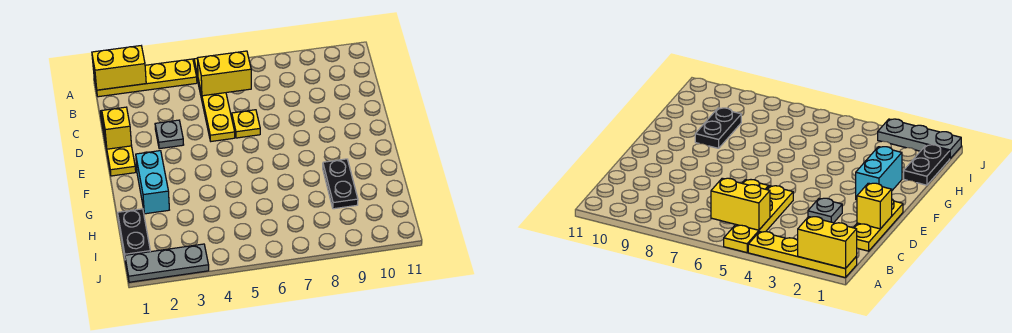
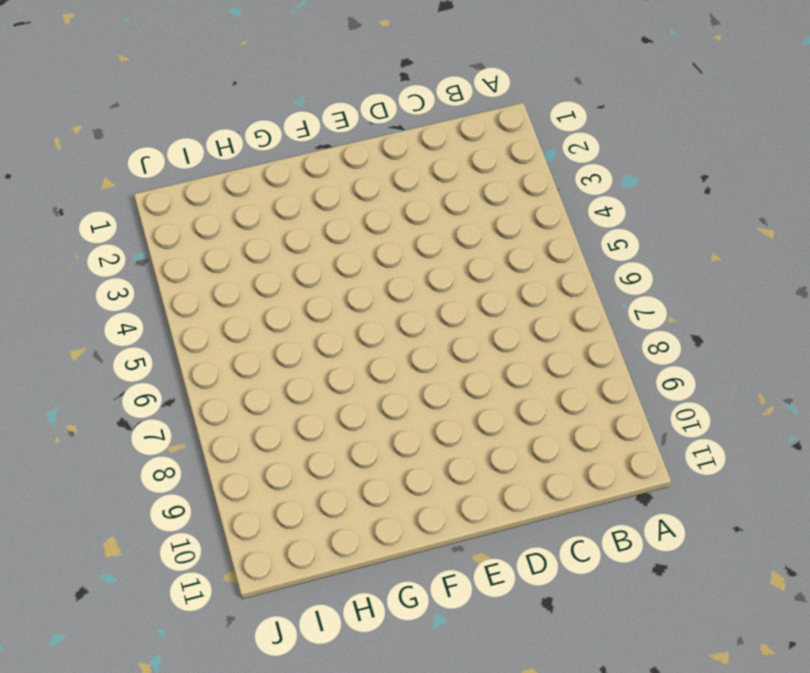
none -> yellow 1x4 plate [94,59,197,97]
none -> yellow 1x4 plate [194,59,235,141]
none -> yellow 1x3 plate [100,111,136,176]

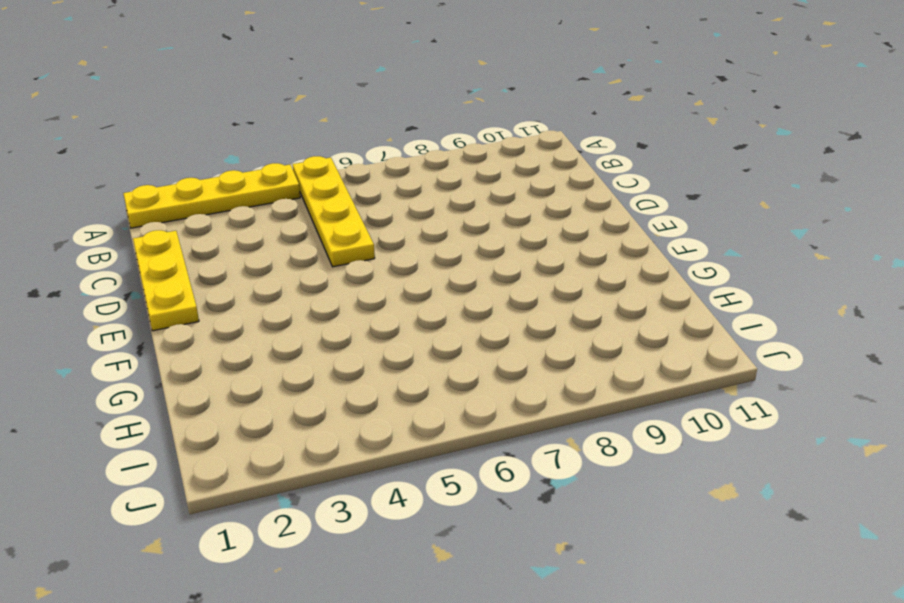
none -> grey 1x1 plate [155,120,184,149]
none -> yellow 1x1 plate [232,110,260,138]
none -> cyan 1x2 brick [136,151,169,214]

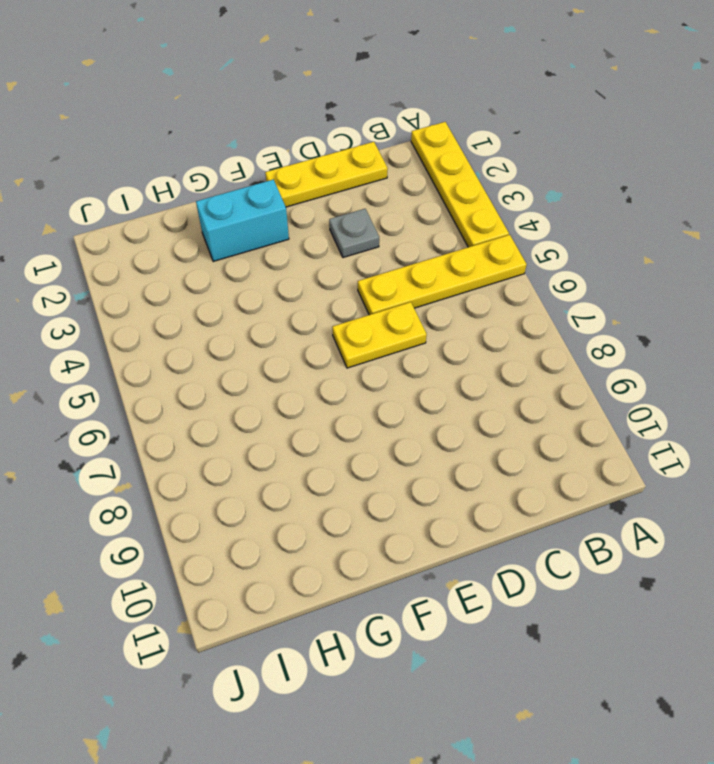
yellow 1x2 plate [332,302,427,368] -> yellow 1x1 plate [232,110,260,138]
none -> black 1x2 plate [323,159,358,209]
none -> black 1x2 plate [118,209,150,256]
none -> grey 1x3 plate [125,244,209,282]

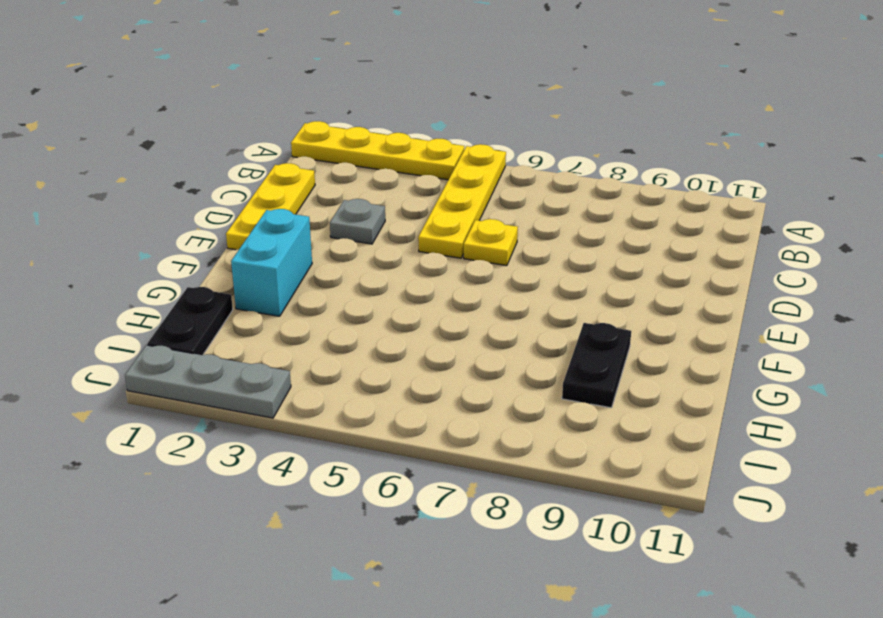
none -> yellow 1x2 brick [92,46,146,90]
none -> yellow 1x2 brick [197,51,251,96]
none -> yellow 1x1 brick [102,107,132,149]

